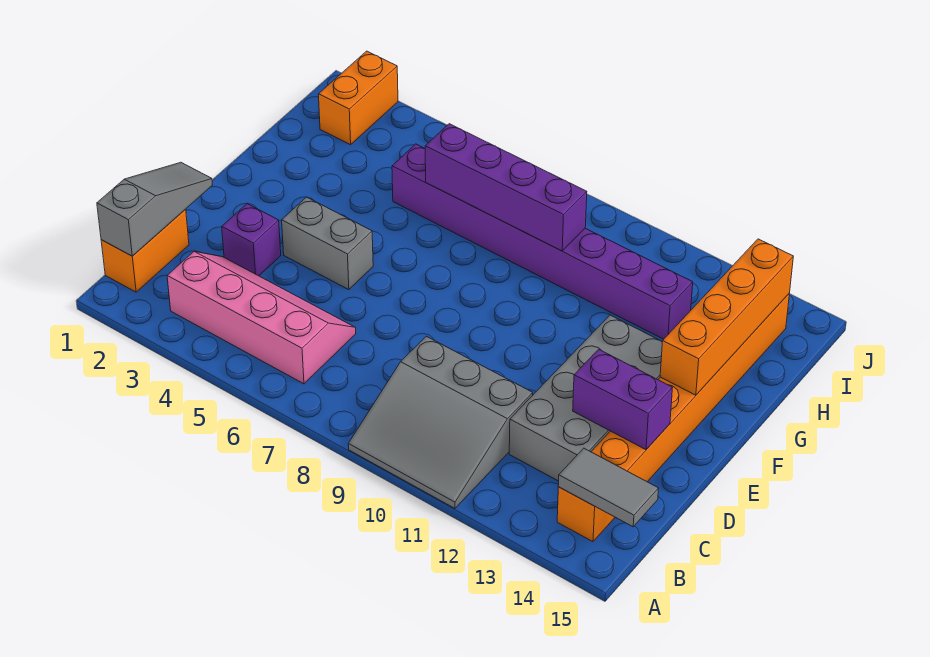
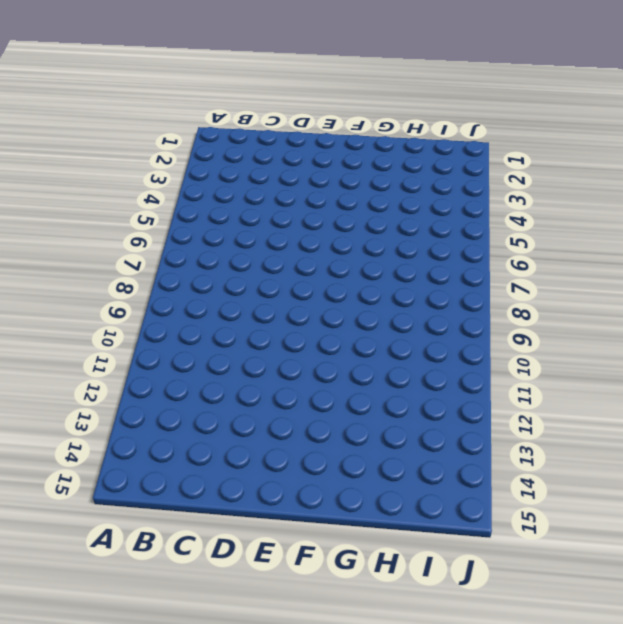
none -> grey 3x3 slope [348,336,533,508]
none -> orange 1x2 brick [101,209,189,292]
none -> pink 2x4 slope [167,251,356,384]

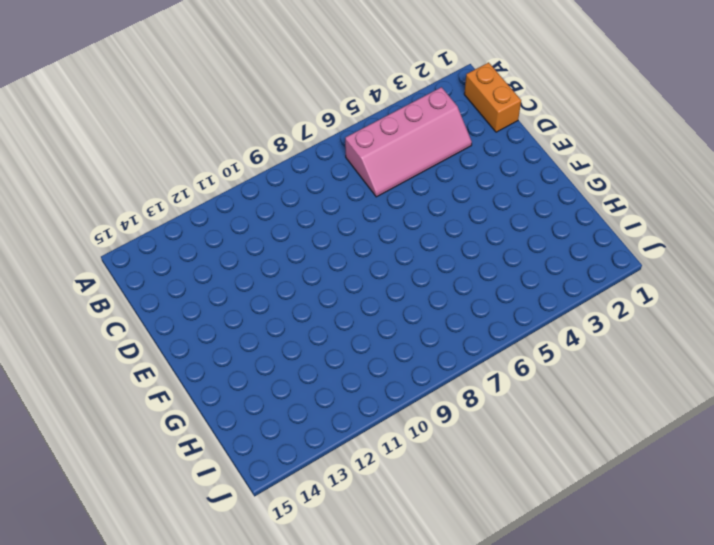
none -> grey 3x3 slope [348,336,533,508]
none -> orange 1x8 brick [557,293,790,542]
none -> grey 2x4 brick [509,315,662,481]

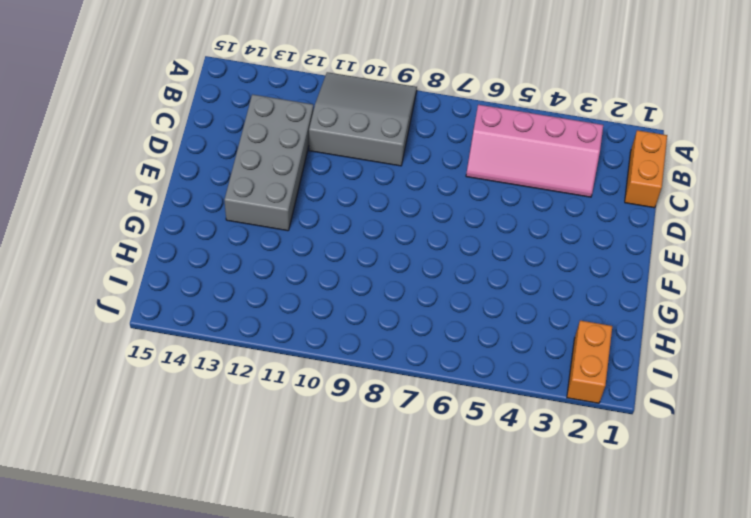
none -> orange 1x8 brick [557,293,790,542]
none -> purple 1x1 brick [222,204,281,276]
none -> grey 1x2 brick [282,197,373,290]

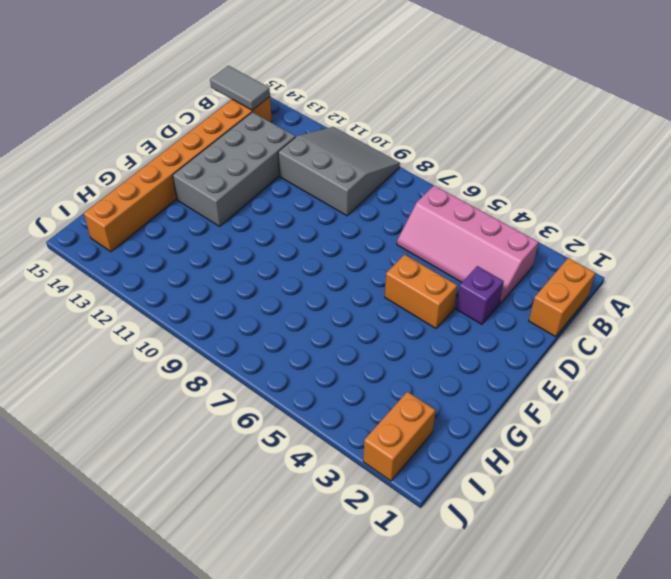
orange 1x2 brick [385,255,457,328] -> grey 1x2 brick [282,197,373,290]
none -> purple 1x8 brick [392,144,693,339]
none -> grey 1x3 slope [97,162,212,256]
none -> purple 1x2 brick [573,349,672,450]

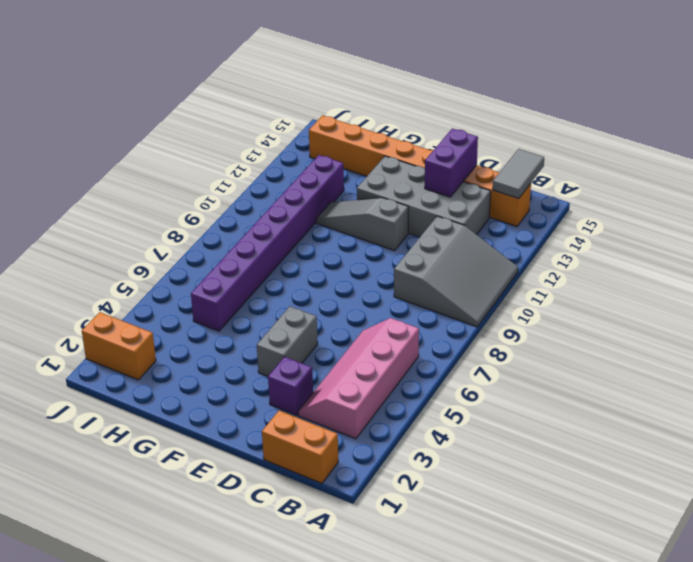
grey 1x3 slope [316,198,408,251] -> grey 1x3 slope moved to [97,162,212,256]
none -> orange 1x4 brick [660,239,793,395]
none -> purple 1x4 brick [425,124,587,251]

